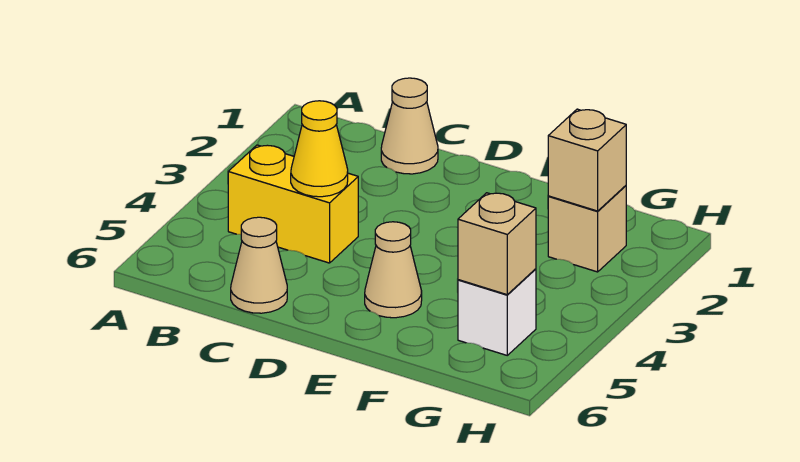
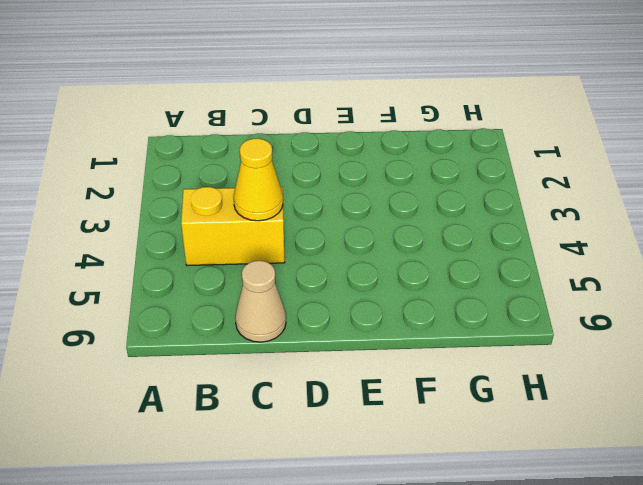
none -> tan 1x1 cone [381,78,438,174]
none -> tan 1x1 cone [365,222,422,318]

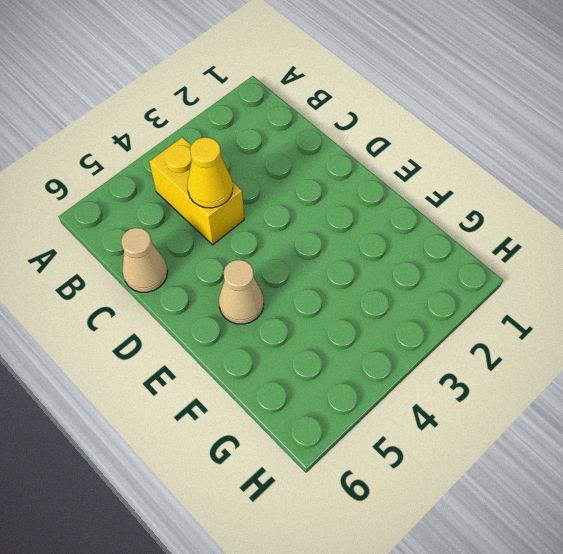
none -> tan 1x1 cone [381,78,438,174]
none -> tan 1x1 brick [548,186,626,272]

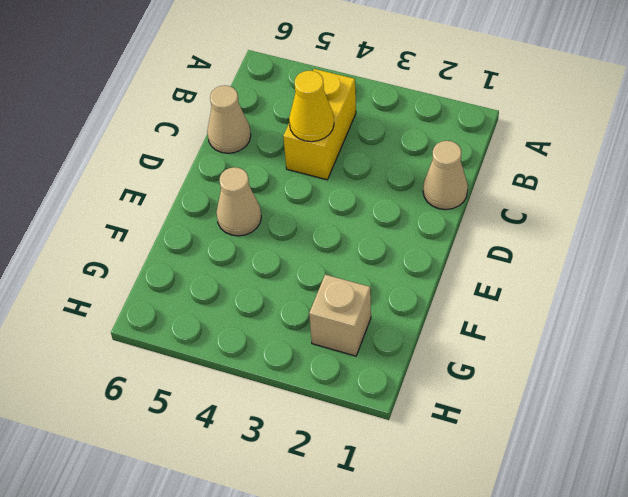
none -> white 1x1 brick [458,269,536,355]
none -> tan 1x1 brick [548,109,626,211]

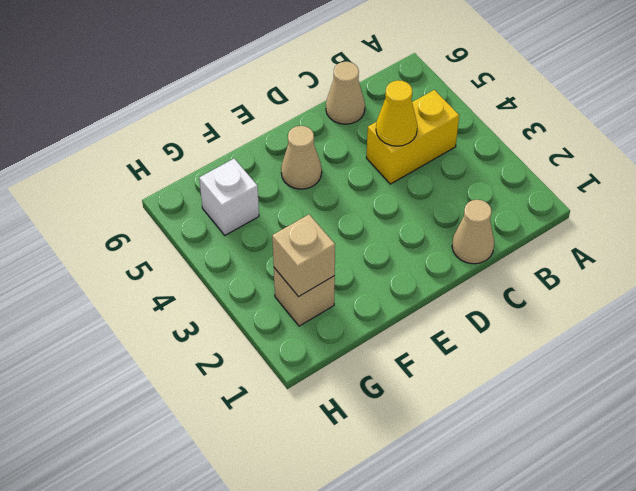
none -> tan 1x1 brick [458,193,536,295]

